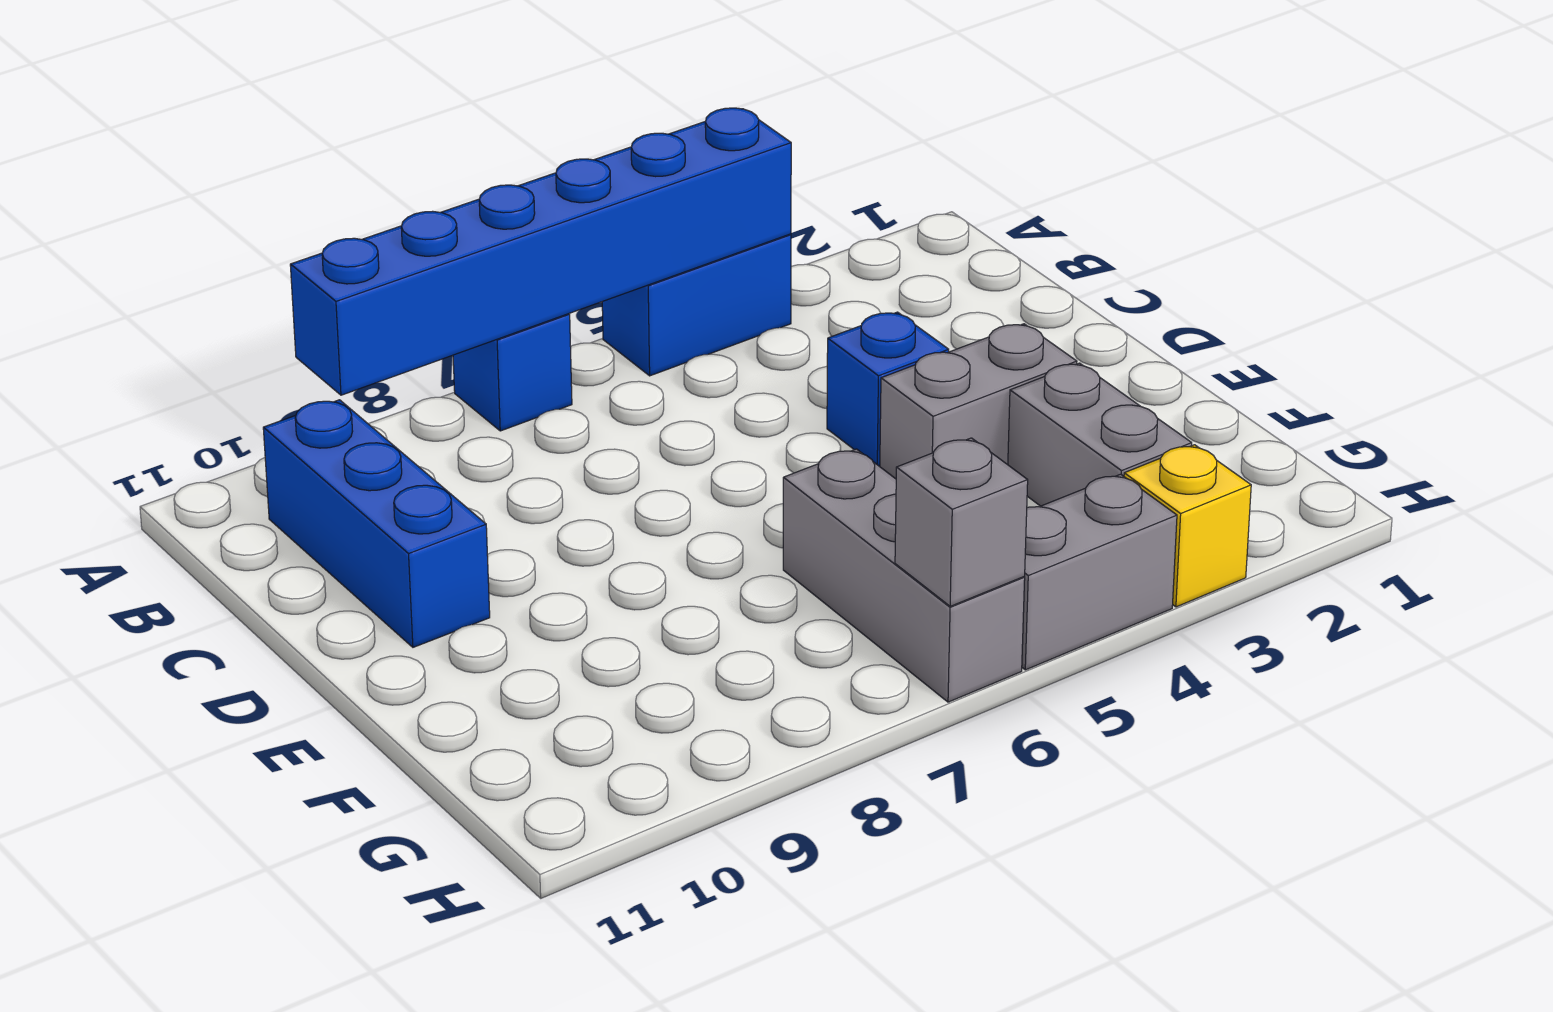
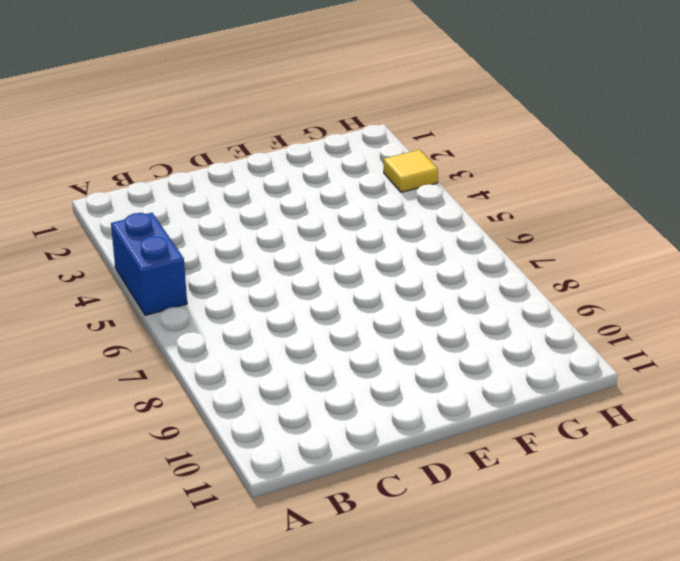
yellow 1x1 tile [384,150,438,192] -> yellow 1x1 brick [1124,445,1251,607]
none -> blue 1x1 brick [453,314,572,431]
none -> blue 1x3 brick [263,400,490,647]

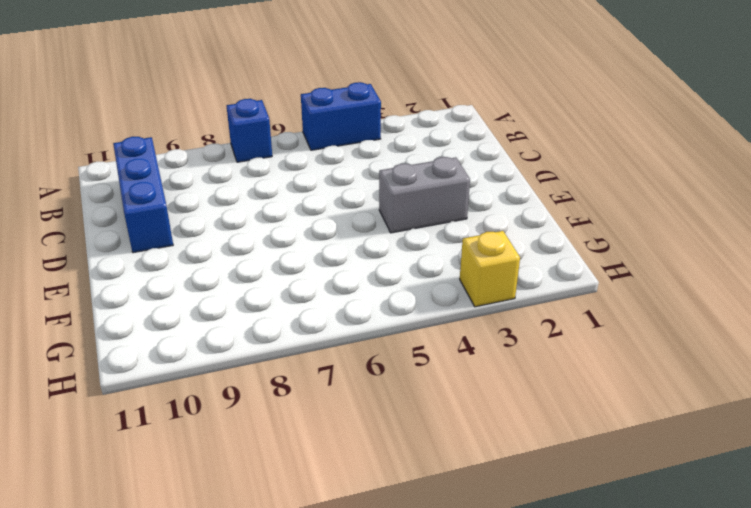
none -> blue 1x1 brick [827,312,949,466]
none -> grey 1x2 brick [1008,363,1192,506]

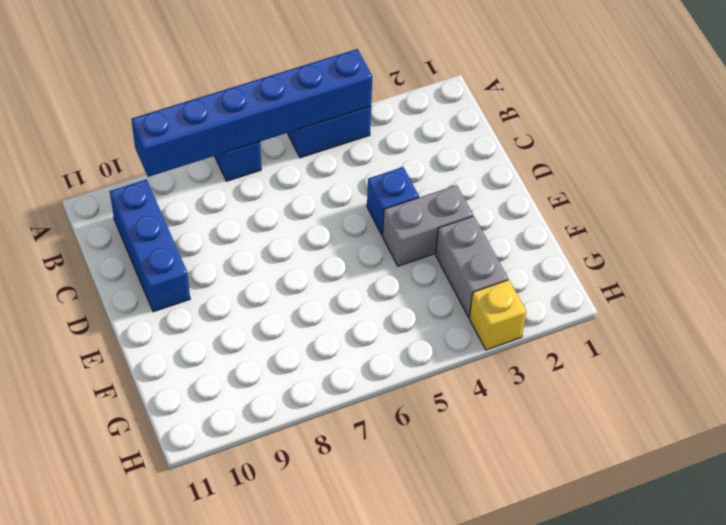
none -> grey 1x3 brick [783,449,1025,702]
none -> grey 1x2 brick [1022,474,1177,670]

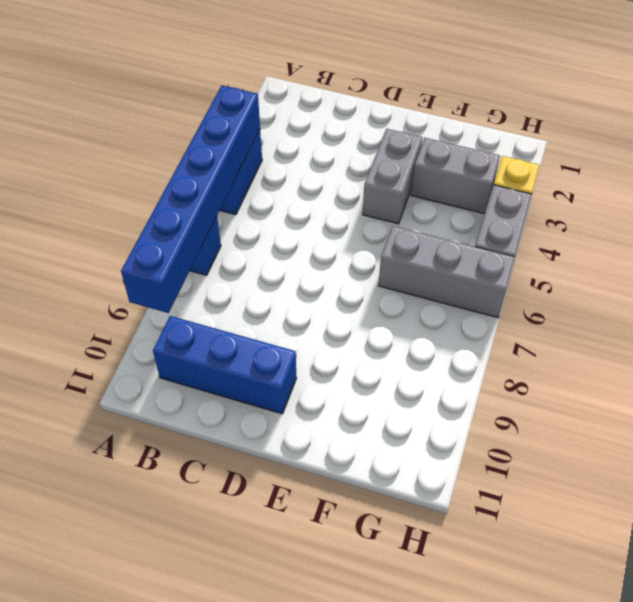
none -> blue 1x1 brick [827,312,949,466]
none -> grey 1x1 brick [895,438,1028,606]

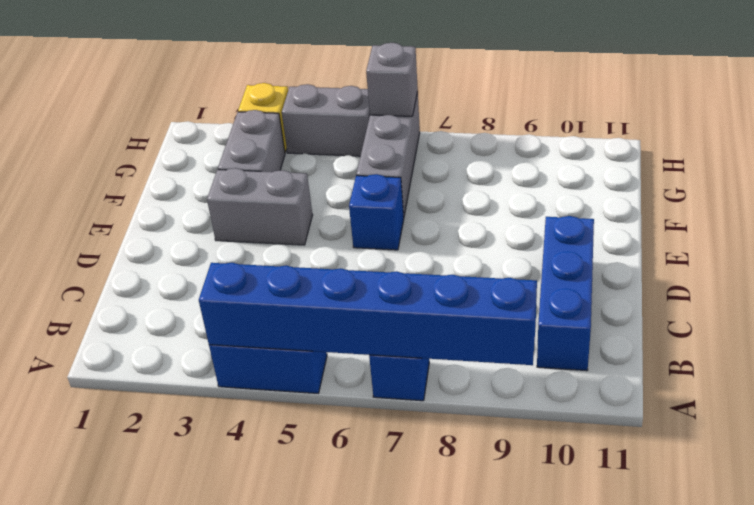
blue 1x1 brick [349,174,404,250] -> blue 1x1 brick moved to [827,312,949,466]

